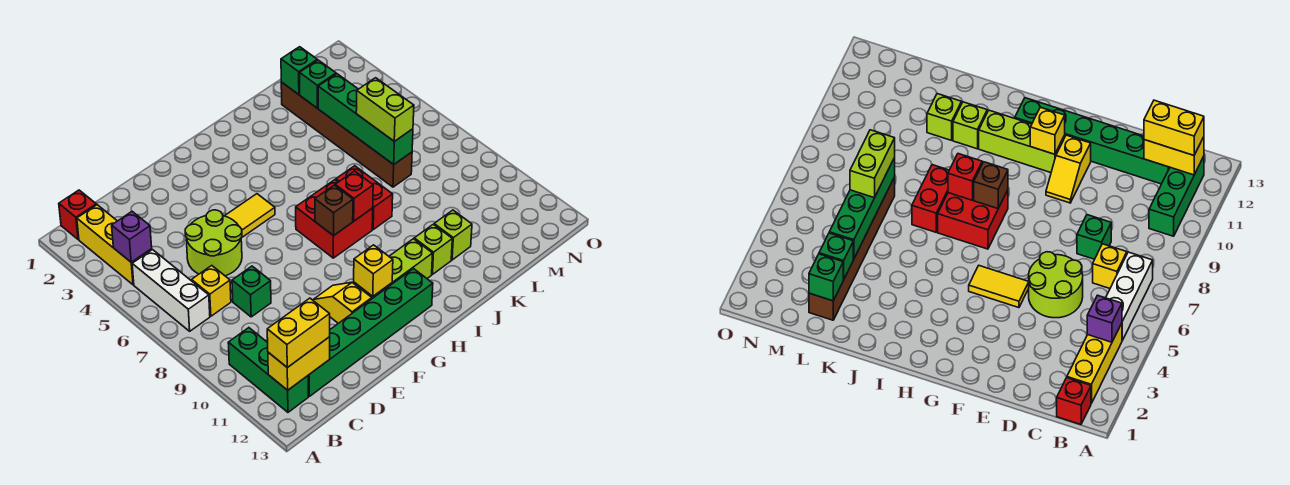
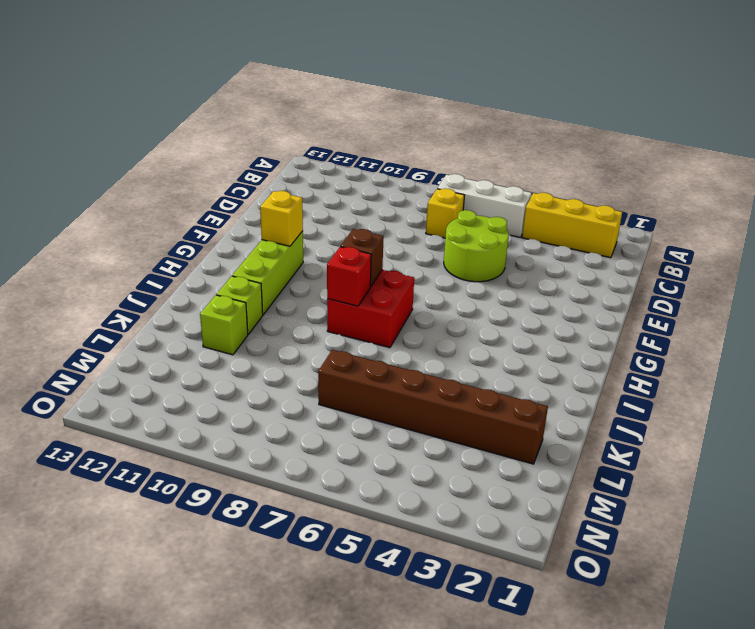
none -> red 1x1 brick [59,190,96,240]
none -> green 1x3 brick [228,328,308,412]
none -> green 1x6 brick [308,269,433,396]

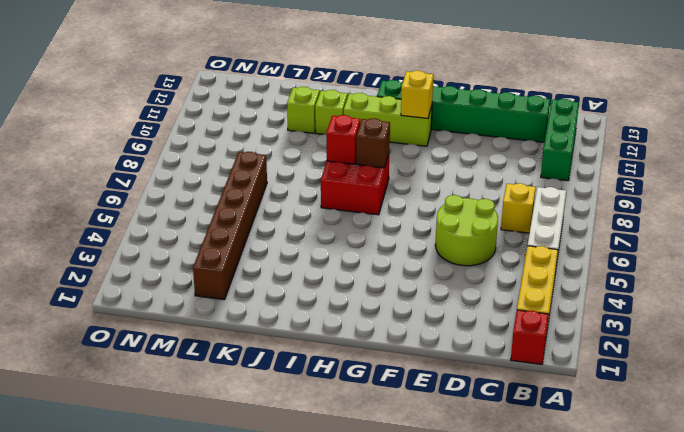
none -> green 1x1 brick [232,266,271,317]
none -> yellow 1x2 tile [225,194,275,238]
none -> yellow 1x2 slope [313,282,372,323]

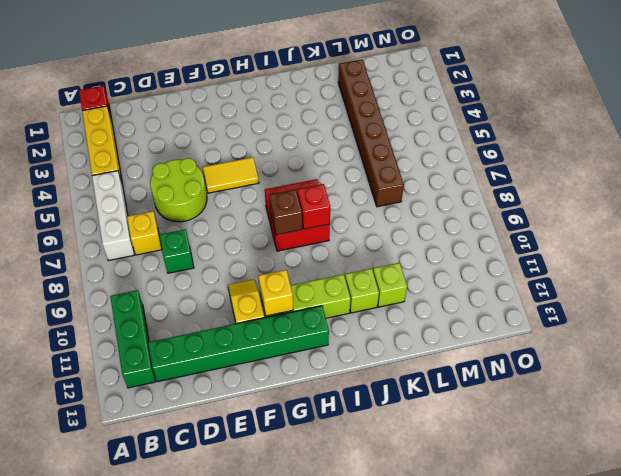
none -> red 1x2 brick [336,166,393,229]
none -> purple 1x1 brick [112,212,152,262]
none -> yellow 1x2 brick [268,337,330,390]

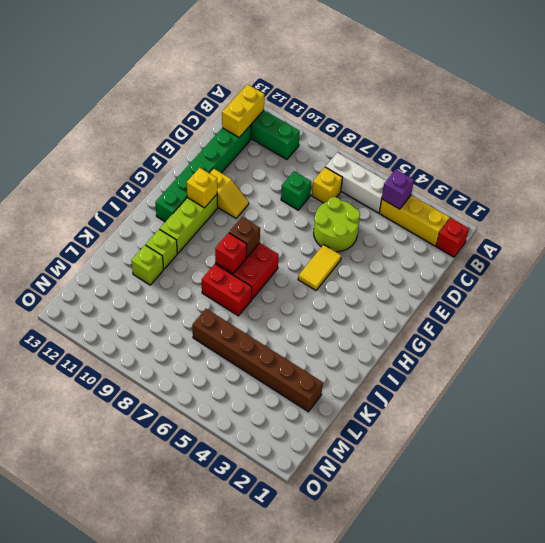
none -> green 1x1 brick [281,47,317,95]
none -> green 1x1 brick [300,60,336,108]
none -> green 1x4 brick [318,74,413,165]

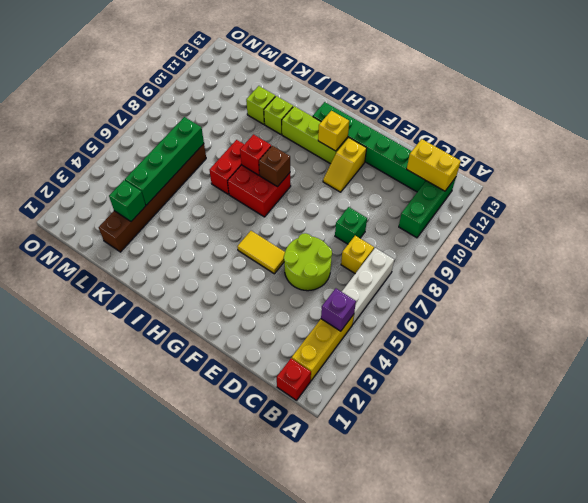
none -> green 1x1 brick [281,47,317,95]
none -> yellow 1x2 brick [267,298,330,368]
none -> lime 1x2 brick [356,78,414,141]

